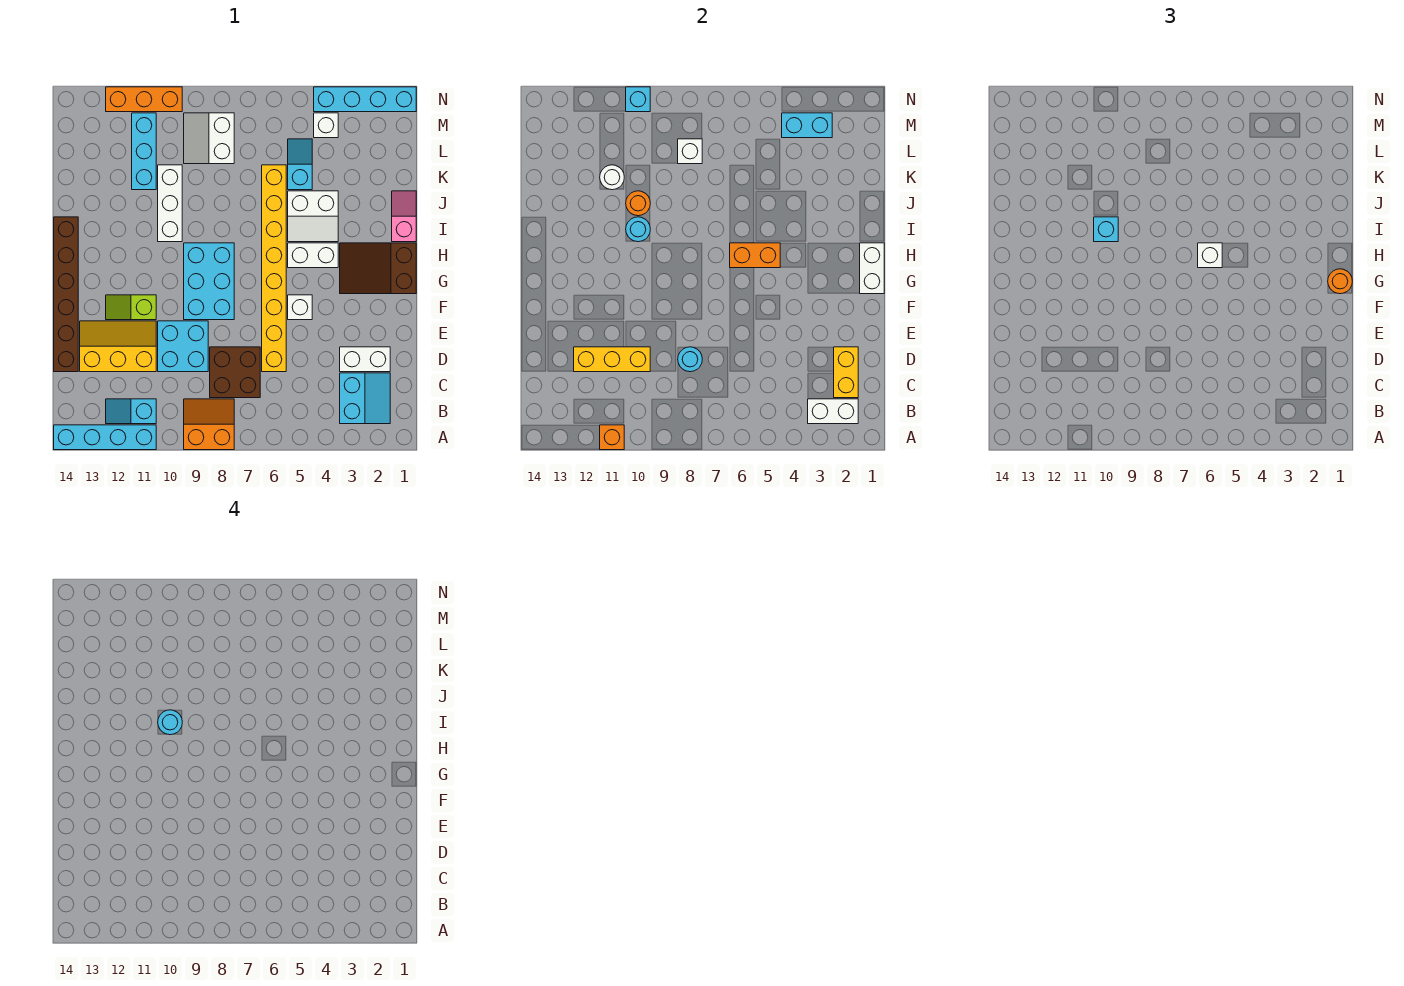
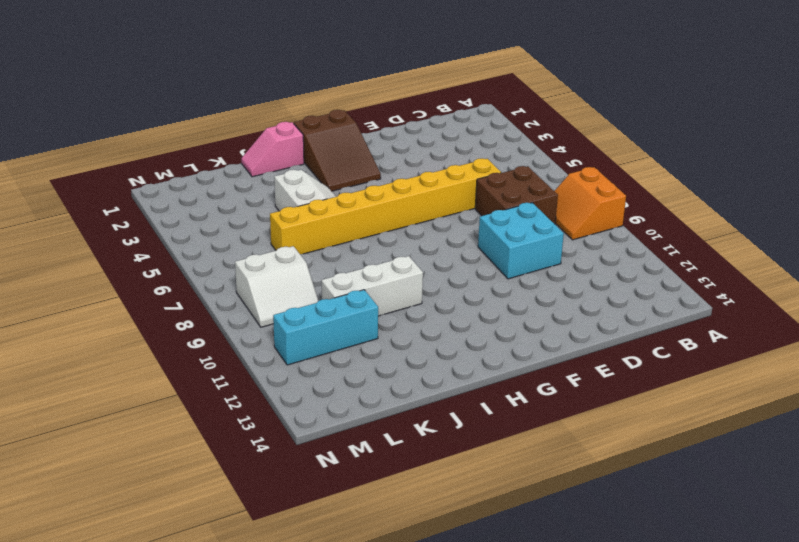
none -> cyan 1x4 brick [54,425,156,450]
none -> cyan 2x2 slope [340,373,390,424]
none -> cyan 1x2 slope [106,399,156,424]
none -> white 1x2 brick [340,347,390,372]

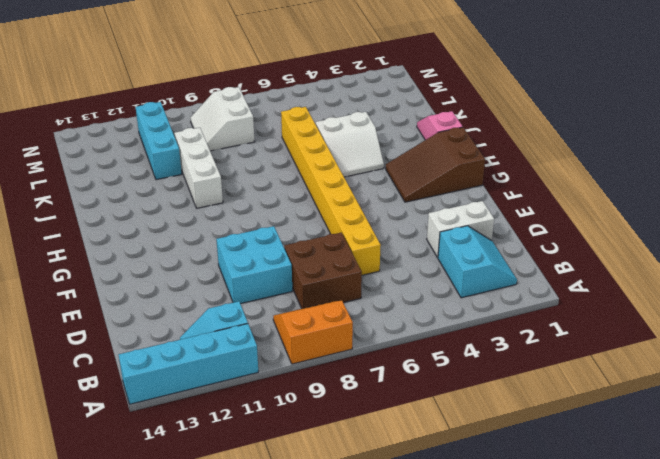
none -> yellow 2x3 slope [80,321,156,372]
none -> brown 1x6 brick [54,217,78,372]
none -> white 1x1 brick [288,295,312,320]
none -> cyan 2x3 brick [184,243,234,320]

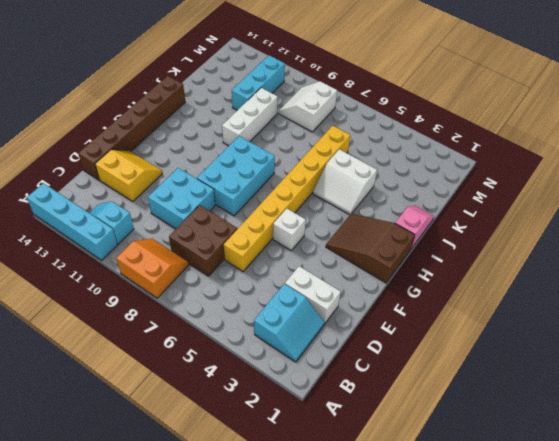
yellow 2x2 slope [95,150,162,202] -> yellow 2x3 slope [80,321,156,372]
none -> lime 1x2 slope [106,295,156,320]
none -> white 1x2 brick [288,243,338,268]
none -> cyan 1x2 slope [288,139,312,190]
none -> white 1x1 brick [314,113,338,138]

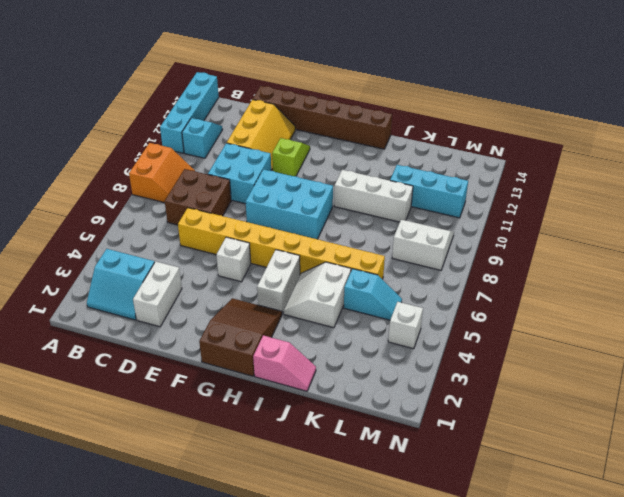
none -> cyan 1x4 brick [314,87,416,112]
none -> orange 1x3 brick [106,87,182,112]
none -> orange 1x1 brick [600,425,624,450]
none -> white 1x2 brick [808,399,858,424]

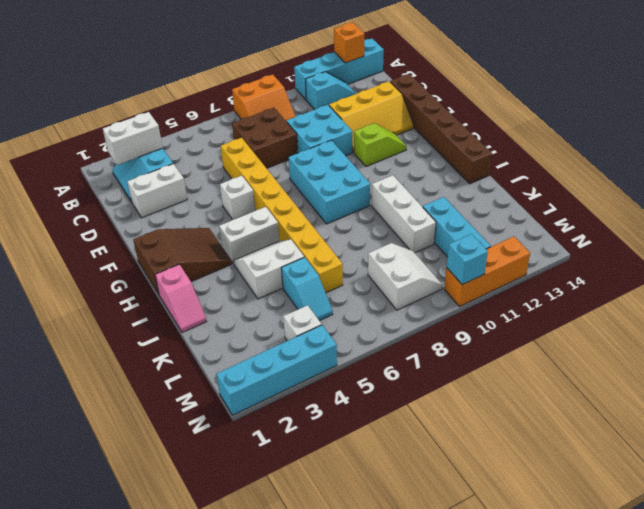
orange 1x1 brick [334,22,364,63] -> orange 1x1 brick moved to [600,425,624,450]
none -> yellow 1x2 brick [834,347,858,398]
none -> cyan 1x1 round brick [678,347,702,372]
none -> yellow 1x3 brick [574,347,650,372]
none -> white 1x2 brick [860,243,884,294]

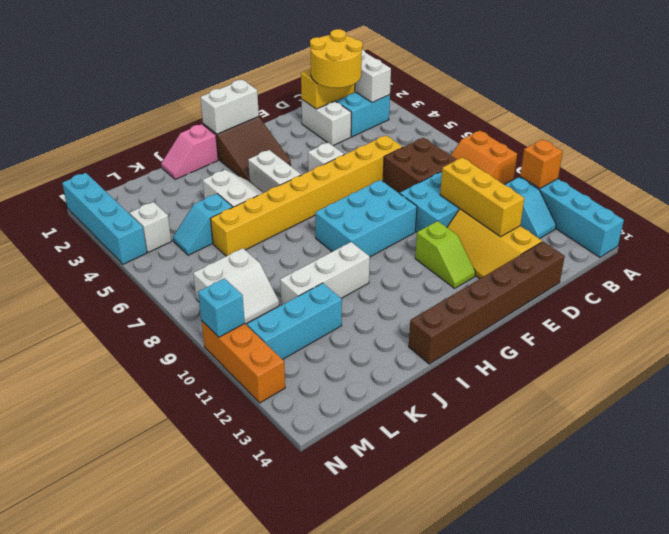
yellow 2x2 round brick [310,29,363,88] -> none
none -> cyan 1x1 round brick [678,347,702,372]
none -> orange 1x2 brick [730,243,780,268]
none -> cyan 1x1 round brick [626,217,650,242]
none -> orange 1x1 round brick [626,191,650,216]

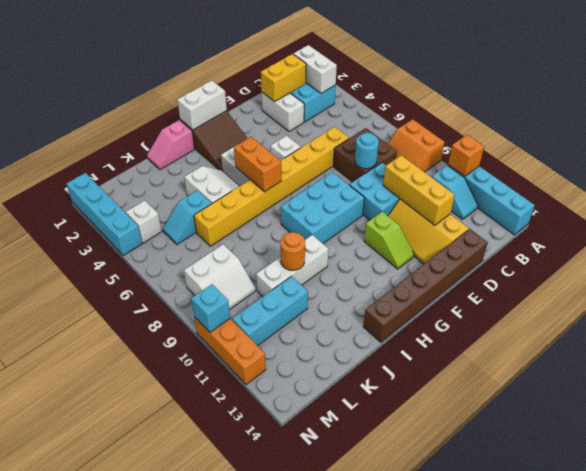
none -> cyan 1x1 round brick [626,217,650,242]
none -> white 1x1 round brick [600,165,624,190]
none -> white 1x1 brick [678,139,702,164]
none -> cyan 1x2 brick [782,113,832,138]

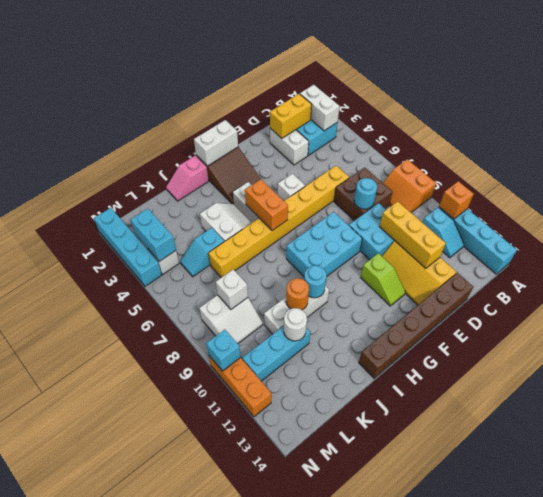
none -> orange 1x1 round brick [1328,269,1352,294]
none -> white 1x1 brick [1198,243,1222,268]
none -> cyan 1x1 brick [1094,217,1118,242]
none -> cyan 1x1 round brick [158,710,182,735]

